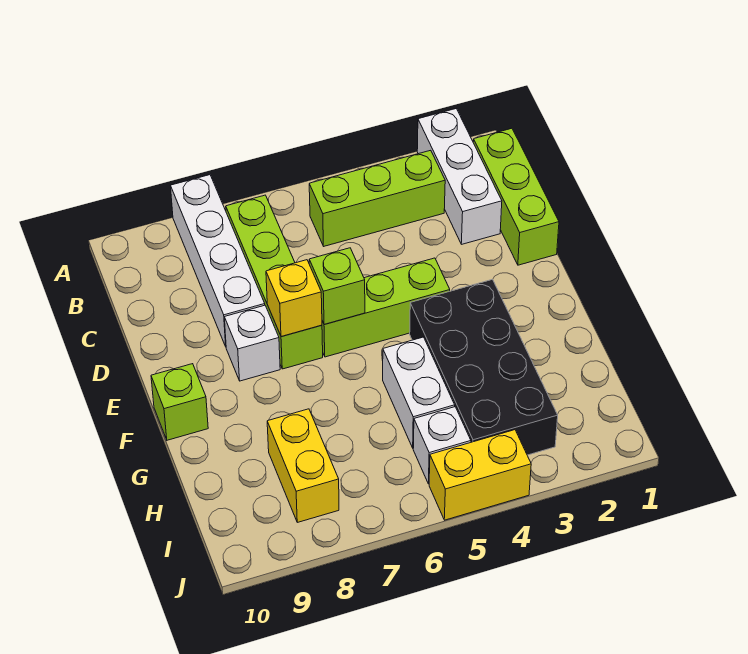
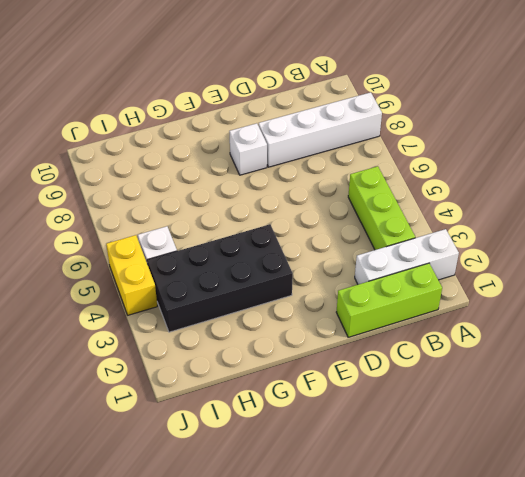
none -> lime 1x4 brick [226,195,323,369]
none -> lime 1x3 brick [322,258,450,357]
none -> lime 1x1 brick [151,364,208,440]

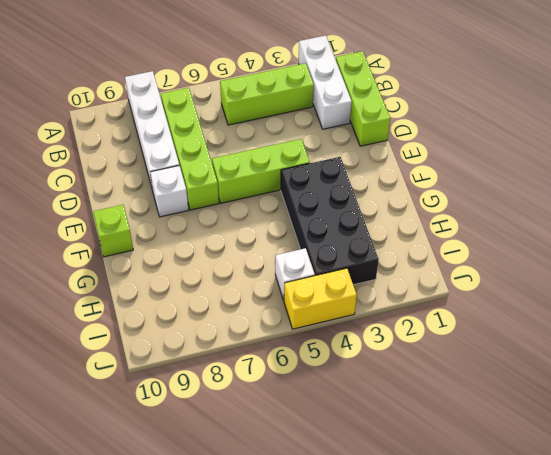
none -> white 1x2 brick [383,337,455,448]
none -> yellow 1x2 brick [267,409,339,522]
none -> lime 1x1 brick [309,248,365,325]

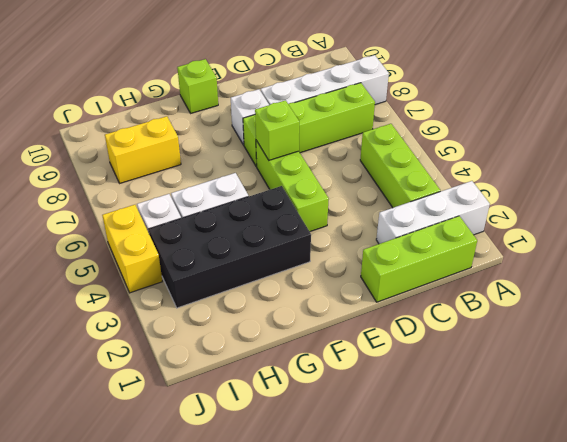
none -> yellow 1x1 brick [266,260,322,337]

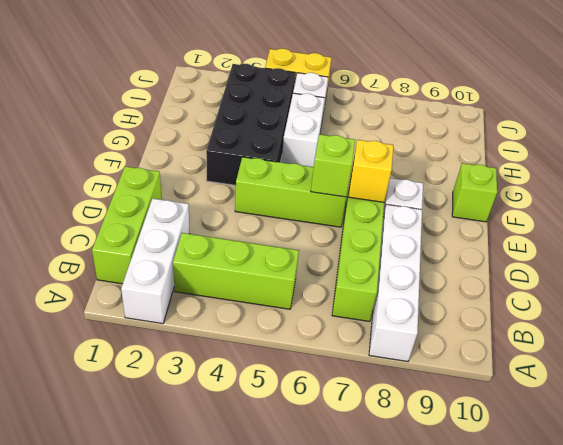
none -> yellow 1x2 brick [267,409,339,522]

